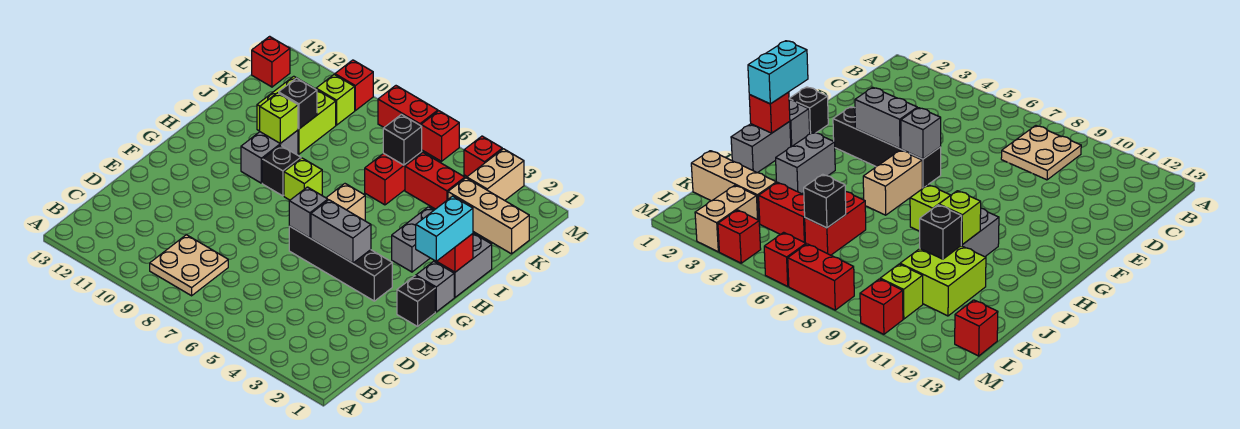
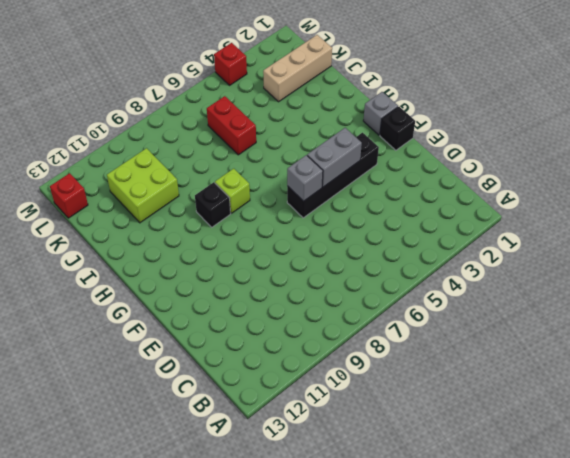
none -> tan 2x2 plate [150,235,228,296]
none -> tan 1x2 brick [326,184,365,221]
none -> grey 1x2 brick [435,233,492,297]

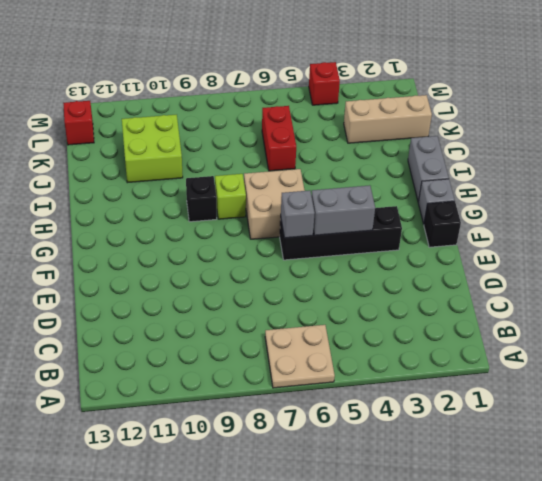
tan 2x2 plate [265,325,335,388] -> tan 2x2 plate moved to [150,235,228,296]
tan 2x2 brick [244,169,305,239] -> tan 1x2 brick [326,184,365,221]
none -> grey 1x2 brick [392,207,434,272]
none -> grey 1x2 brick [241,130,298,183]
none -> red 1x2 brick [405,153,465,209]

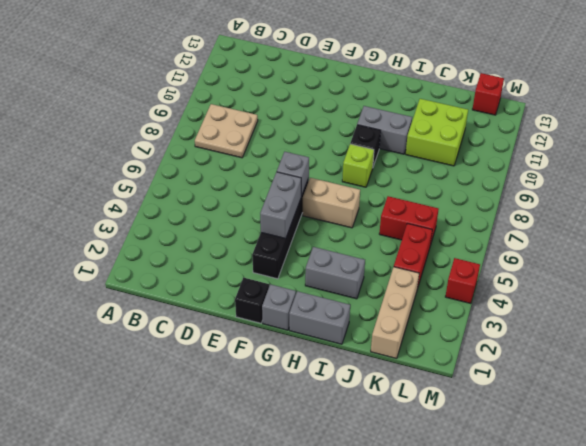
none -> tan 1x2 brick [467,149,524,200]
none -> lime 1x1 brick [316,75,355,125]
none -> red 1x1 brick [421,111,459,161]

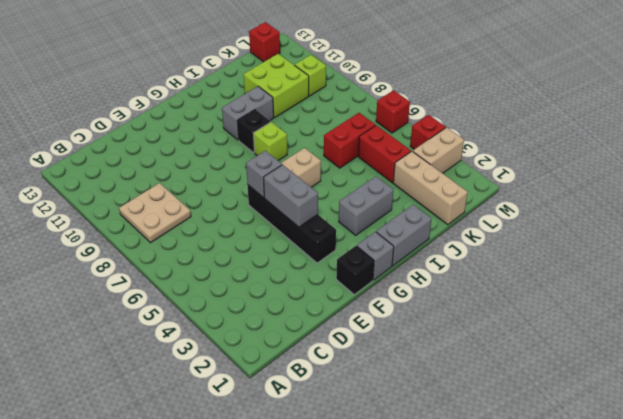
none -> red 1x2 brick [378,86,438,127]
none -> red 1x1 brick [335,60,373,110]
none -> red 1x1 brick [437,234,473,272]

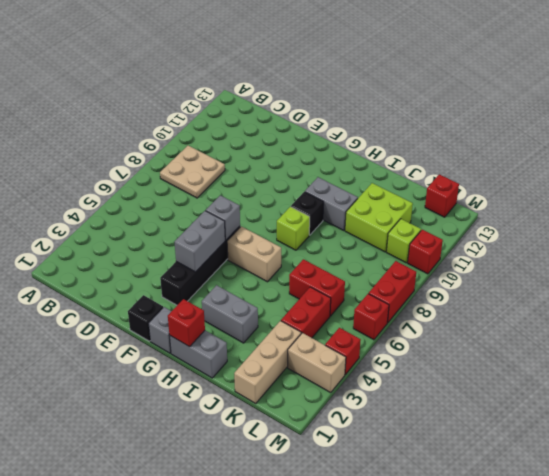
none -> lime 1x1 brick [260,93,298,143]
none -> black 1x1 brick [279,78,317,129]
none -> black 1x1 brick [383,114,422,165]

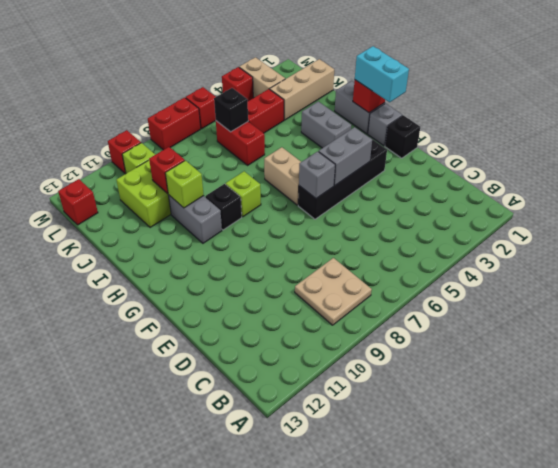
red 1x1 brick [149,147,185,193] -> black 1x1 brick [279,78,317,129]

